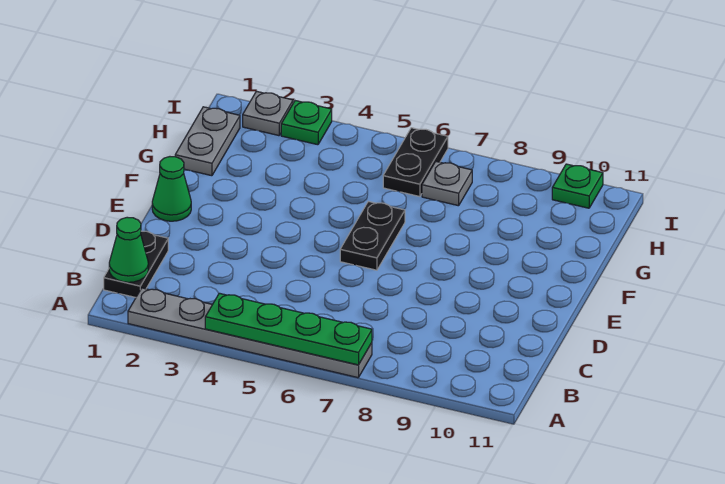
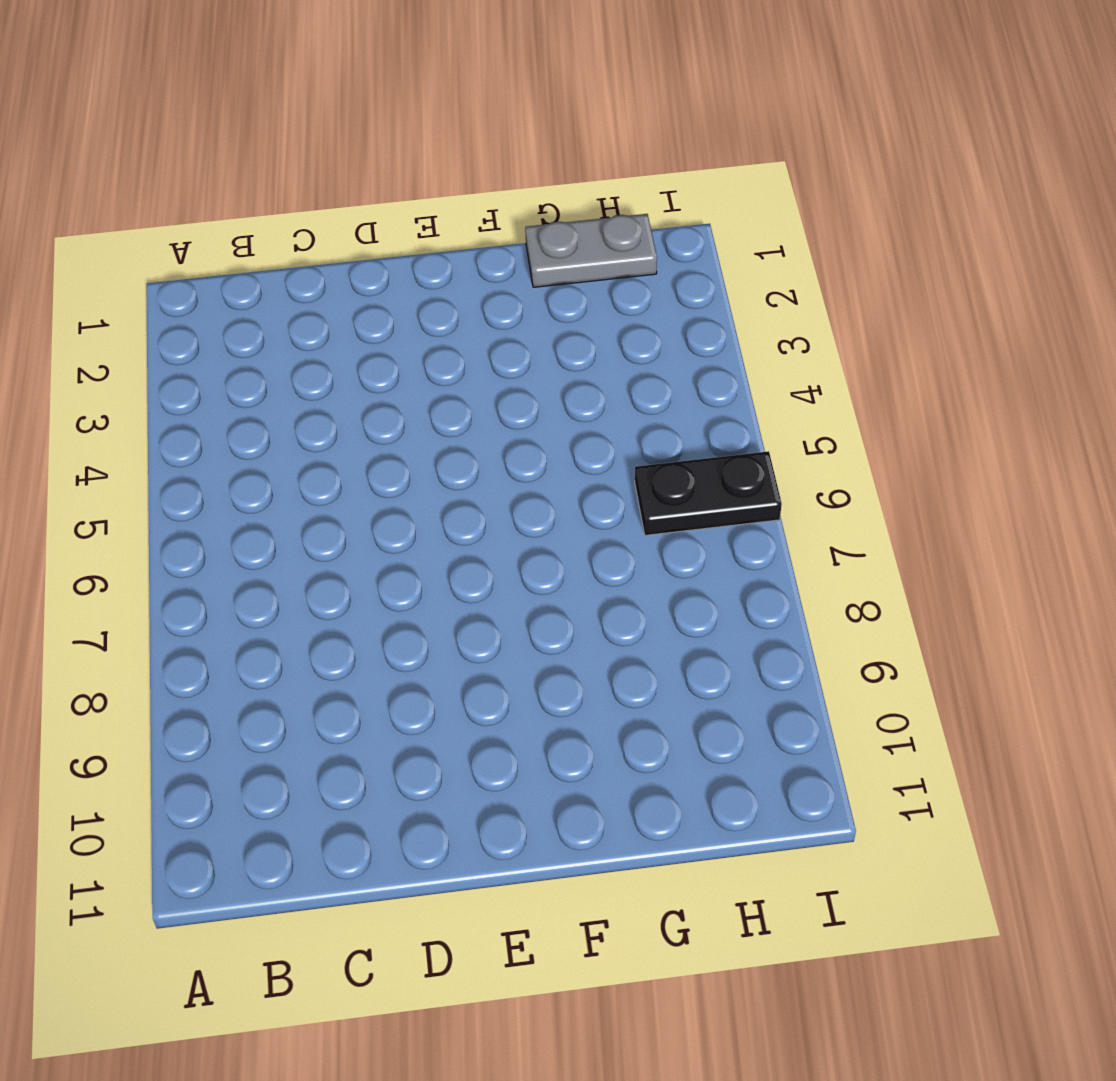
none -> grey 1x6 plate [128,288,372,378]
none -> black 1x2 plate [104,231,168,297]
none -> green 1x1 cone [152,157,191,221]

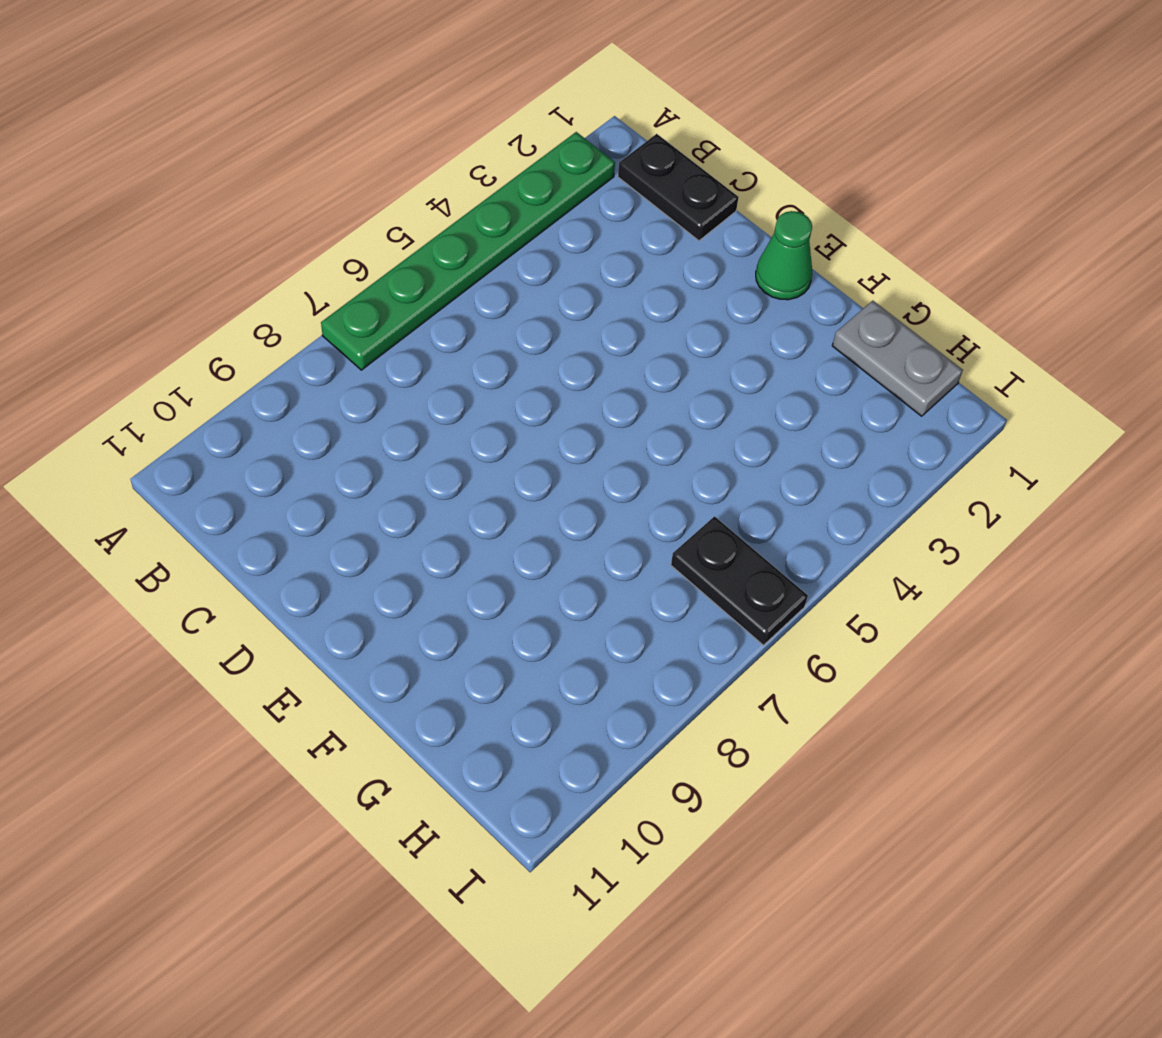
green 1x6 plate [321,132,615,370] -> grey 1x6 plate [128,288,372,378]
none -> black 1x2 plate [340,201,405,270]
none -> grey 1x1 plate [422,162,472,206]
none -> grey 1x1 plate [243,91,293,136]

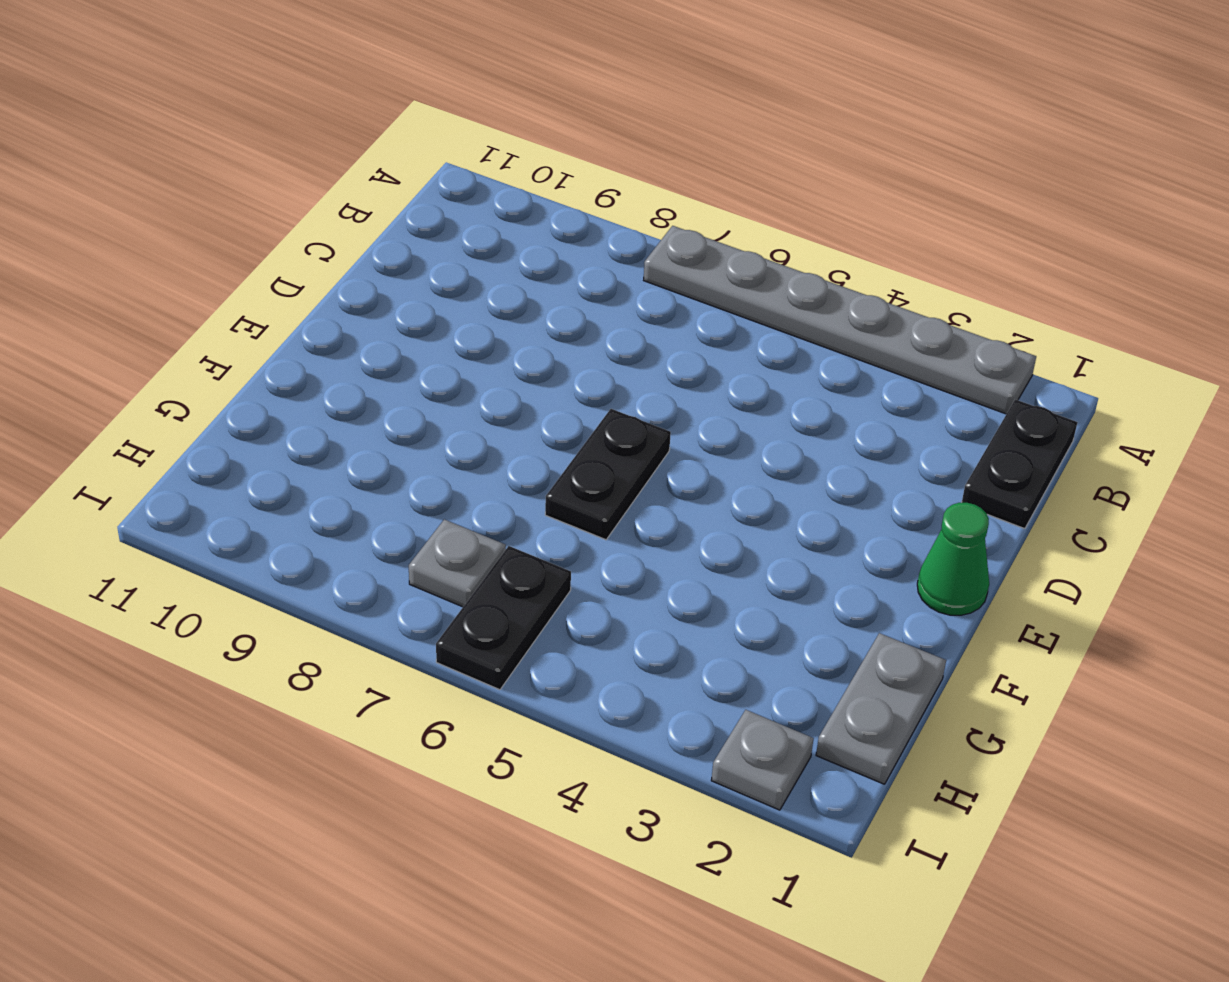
none -> green 1x1 plate [281,101,332,145]
none -> green 1x1 plate [552,164,603,208]
none -> green 1x4 plate [205,293,372,365]

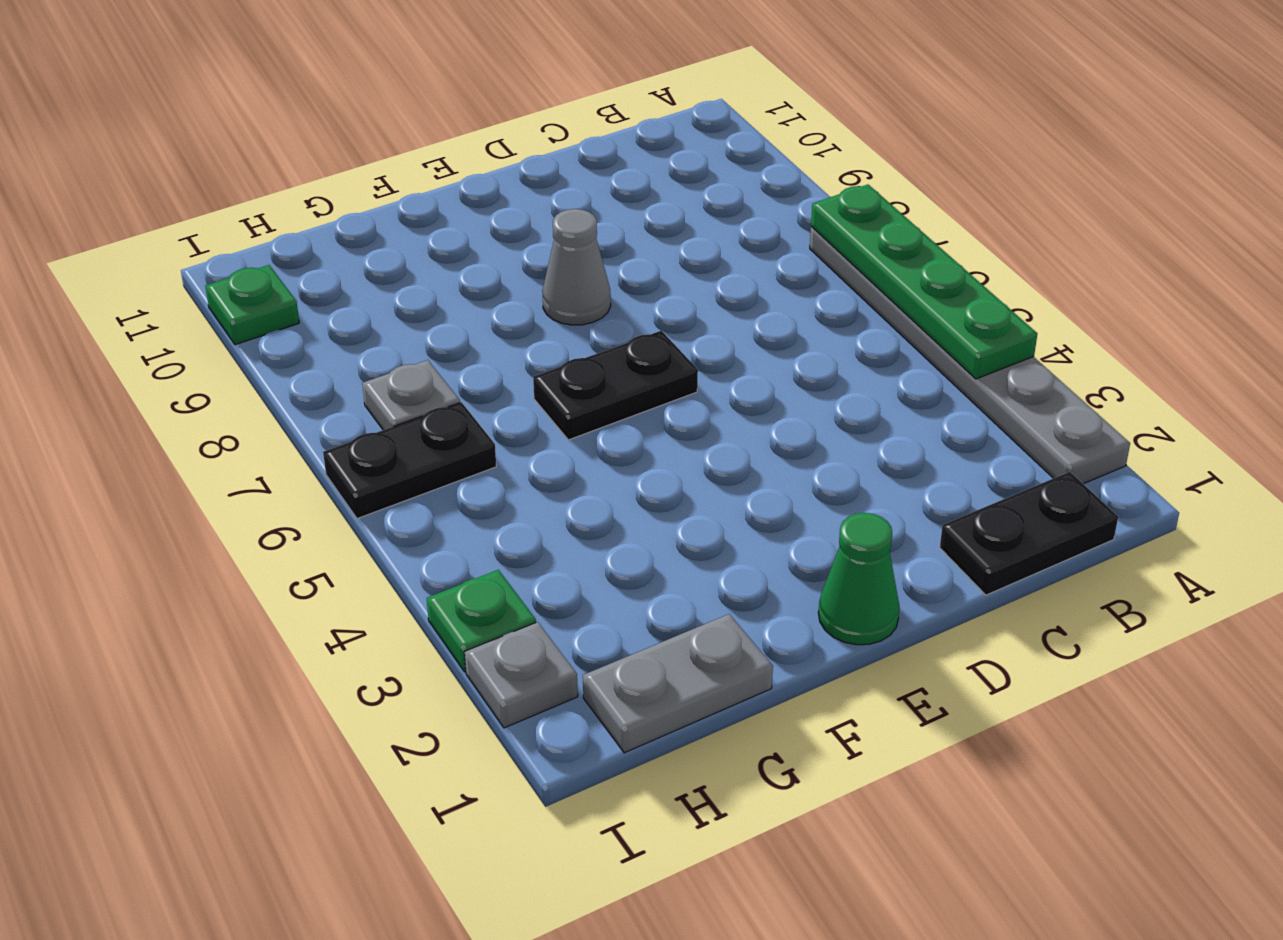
grey 1x1 cone [542,209,611,325] -> none
none -> green 1x1 cone [109,217,148,282]

